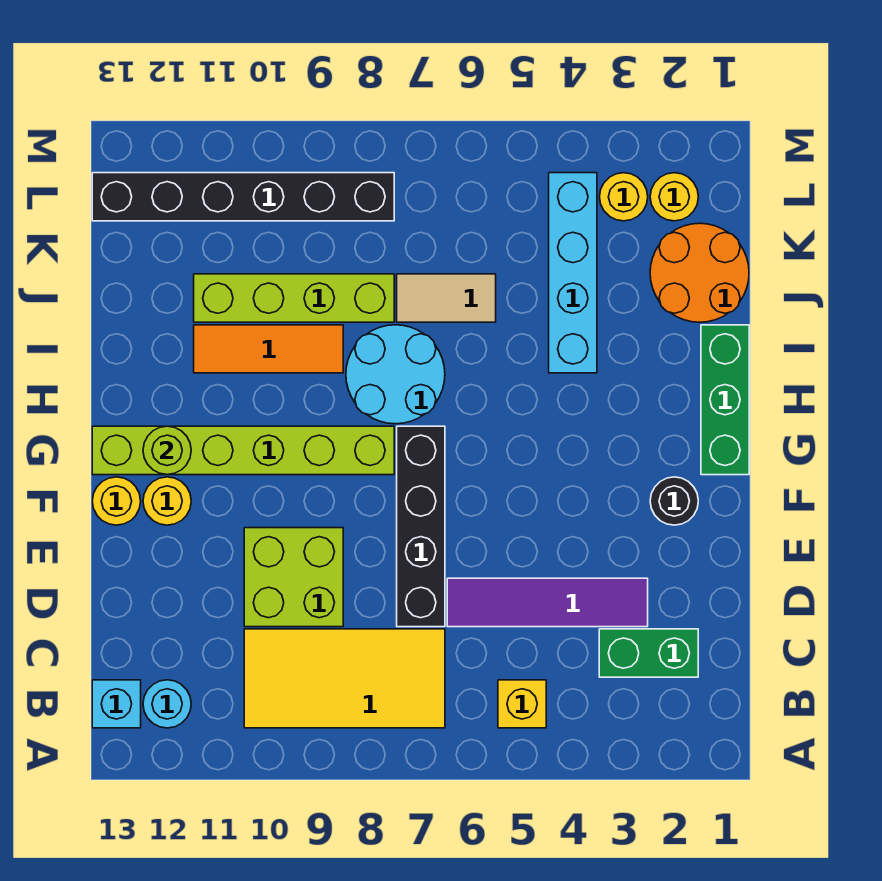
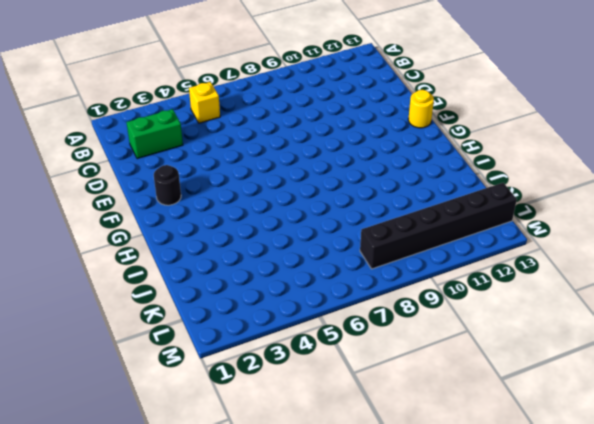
none -> yellow 2x4 tile [244,629,445,728]
none -> cyan 1x1 round brick [143,680,191,728]
none -> cyan 1x1 brick [92,680,141,728]

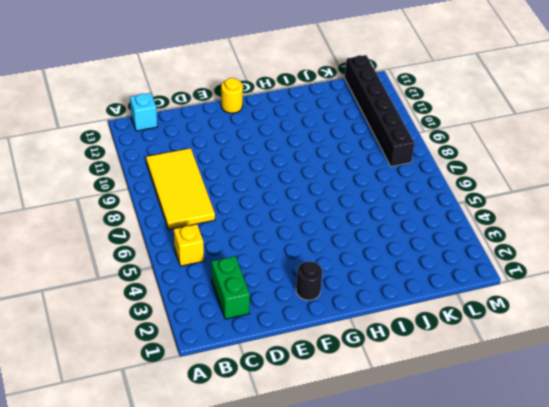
none -> cyan 1x1 round brick [143,680,191,728]
none -> purple 1x4 tile [447,578,648,627]
none -> black 1x4 brick [397,426,445,627]

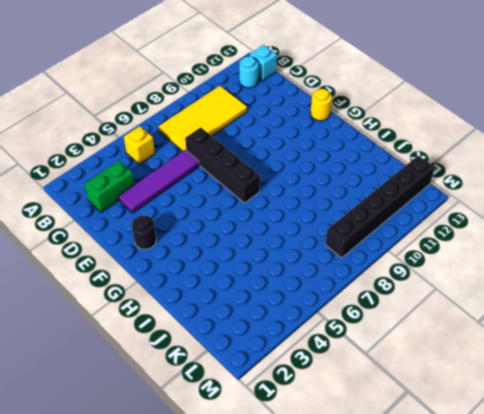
none -> lime 2x2 brick [244,528,343,627]
none -> yellow 1x1 round brick [143,477,191,525]
none -> green 1x3 brick [701,325,749,475]

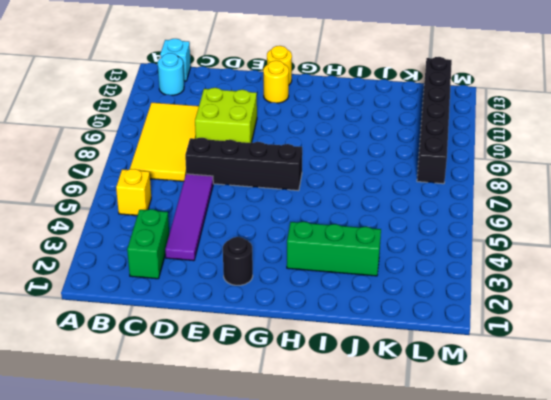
green 1x3 brick [287,222,381,276] -> green 1x3 brick moved to [701,325,749,475]
none -> lime 1x6 brick [92,426,394,475]
none -> cyan 2x2 round brick [346,325,445,424]
none -> cyan 1x4 brick [549,173,597,373]

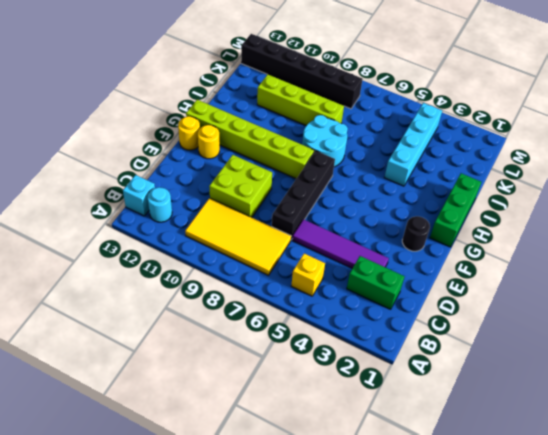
none -> orange 1x3 tile [194,325,343,373]
none -> orange 2x2 round brick [650,223,749,322]
none -> tan 1x2 tile [397,274,496,322]

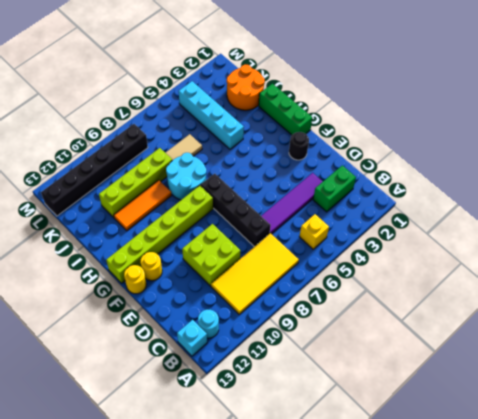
none -> yellow 1x1 round brick [650,173,698,221]
none -> yellow 1x1 round brick [600,173,648,221]
none -> lime 1x1 round brick [143,426,191,475]

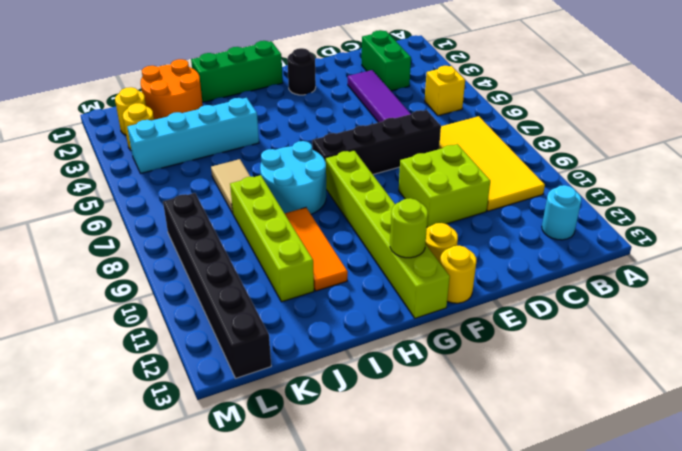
none -> cyan 1x1 brick [92,680,141,728]

